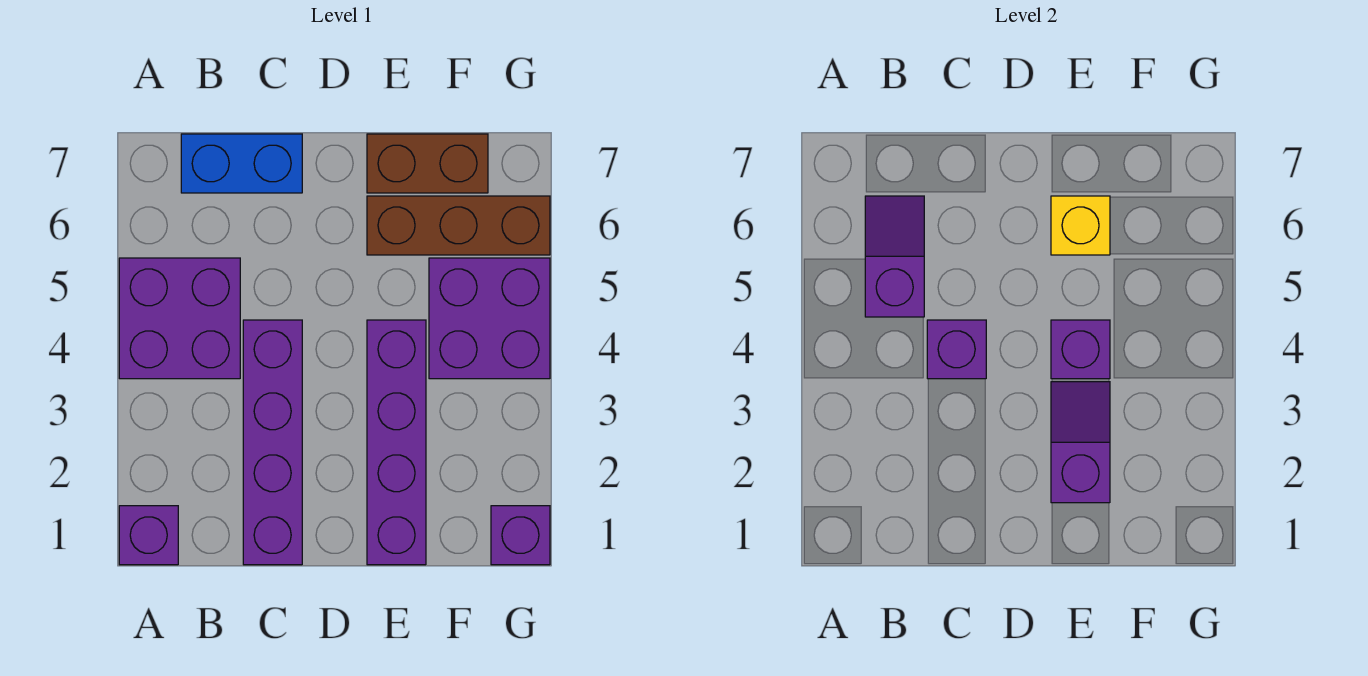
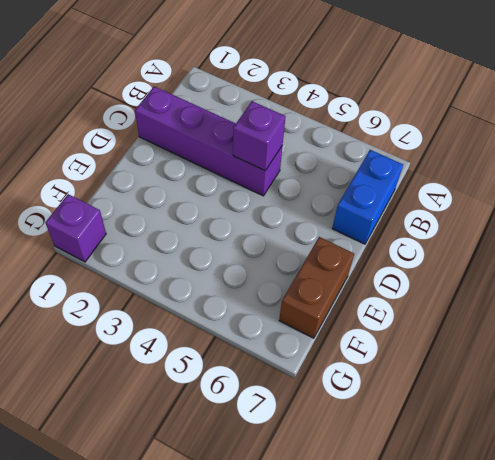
none -> purple 1x1 brick [119,506,178,565]
none -> purple 2x2 brick [119,258,240,379]
none -> purple 1x4 brick [367,320,426,565]

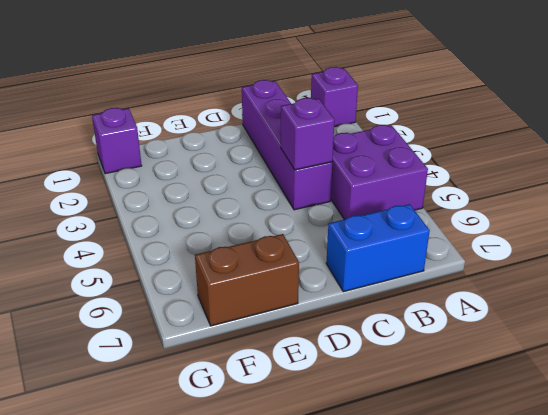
none -> purple 1x4 brick [367,320,426,565]
none -> brown 1x3 brick [367,196,550,255]
none -> purple 2x2 brick [429,258,550,379]

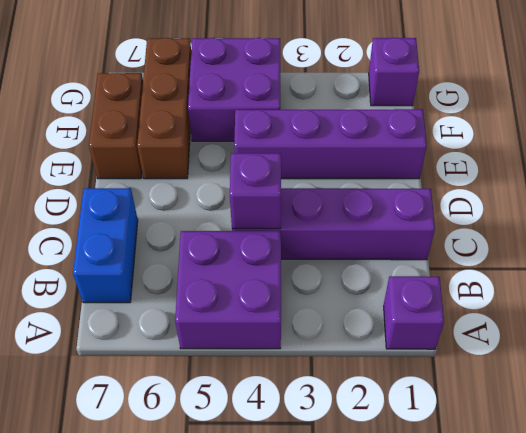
none -> purple 1x2 slope [865,196,924,317]
none -> purple 1x2 slope [1051,382,1110,503]
none -> purple 1x1 brick [1051,320,1110,379]

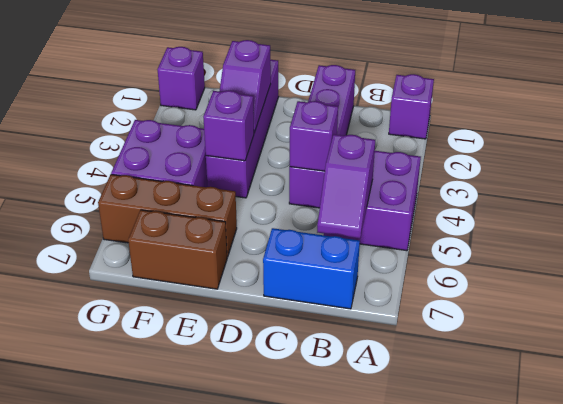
none -> yellow 1x1 brick [1051,196,1110,255]

